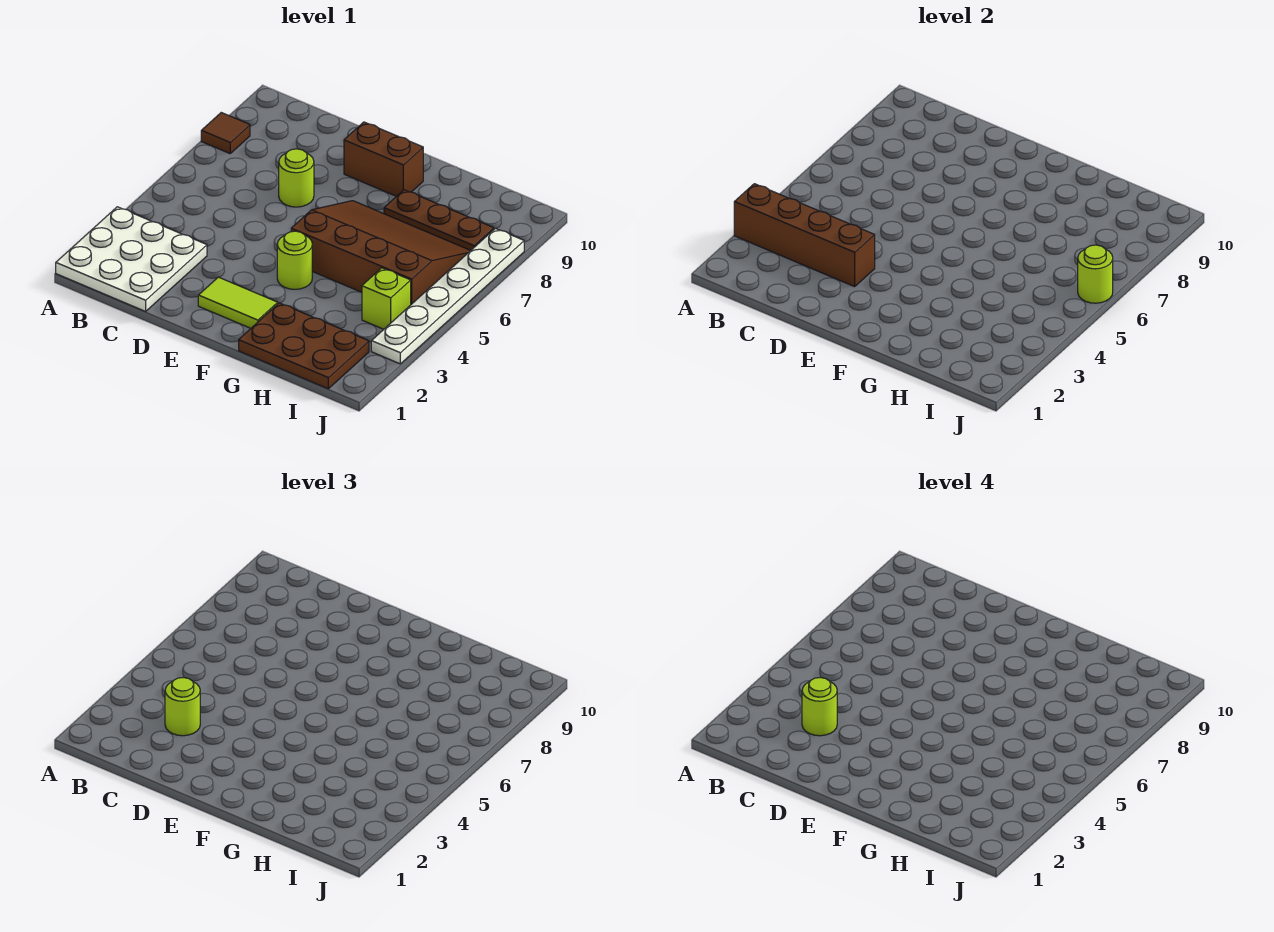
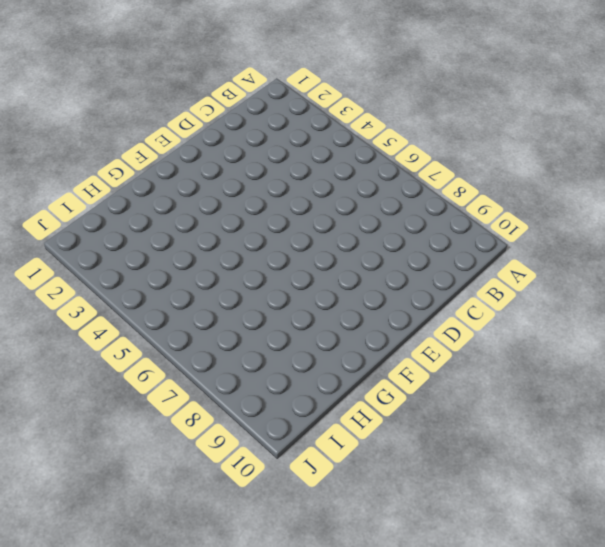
none -> white 3x3 plate [56,207,207,311]
none -> brown 1x1 tile [201,113,250,153]
none -> lime 1x1 round brick [279,149,314,207]

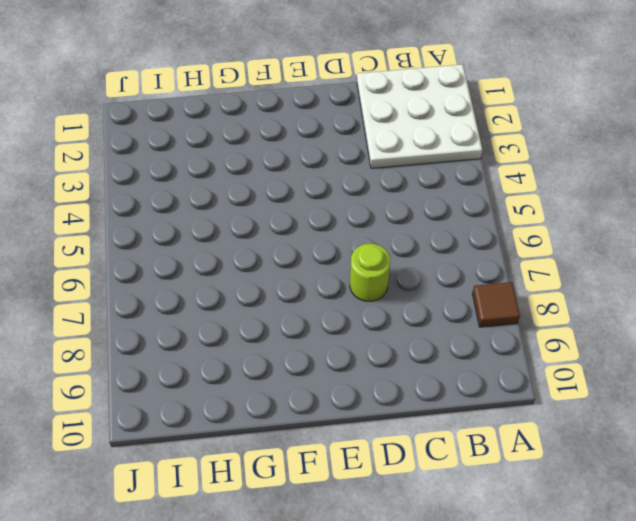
none -> lime 1x2 tile [198,277,278,328]
none -> brown 1x2 brick [344,122,423,196]
none -> lime 1x1 round brick [277,231,312,289]

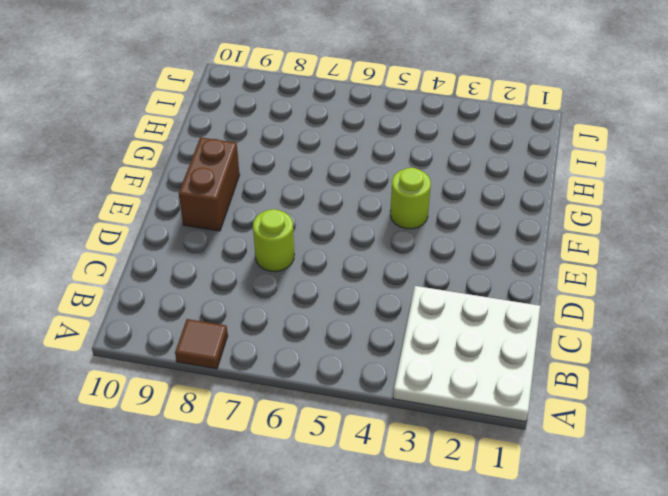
none -> lime 1x2 tile [198,277,278,328]
none -> brown 3x4 slope [291,201,471,304]
none -> brown 2x3 plate [239,303,369,389]

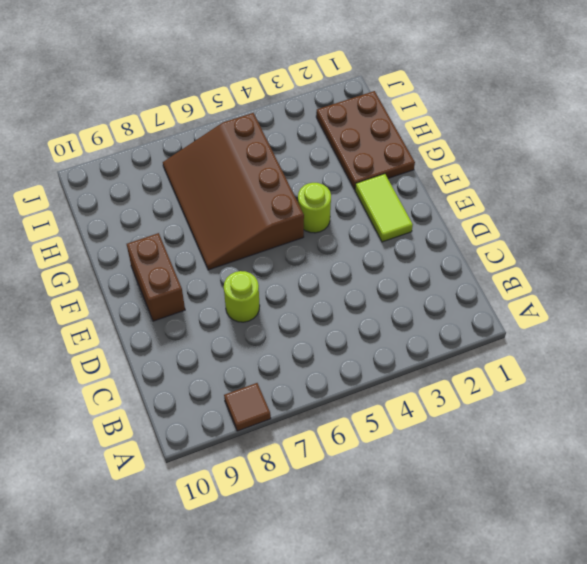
none -> white 3x3 plate [56,207,207,311]
none -> brown 1x3 plate [384,190,494,250]
none -> lime 1x1 brick [362,268,411,329]

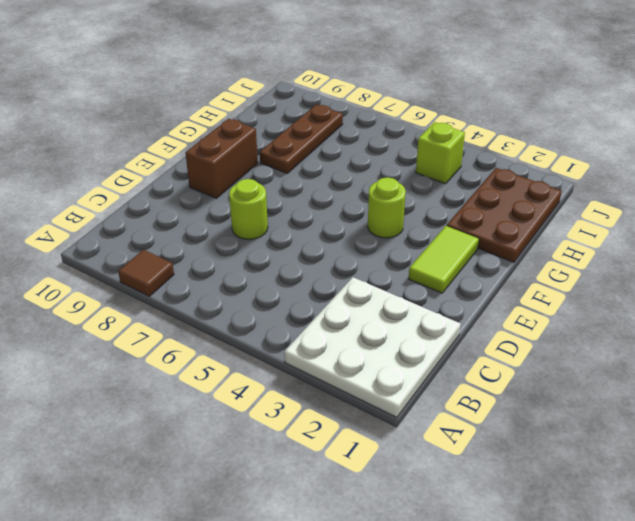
none -> brown 3x4 slope [291,201,471,304]
none -> white 1x6 plate [371,228,524,364]
none -> brown 1x4 brick [734,184,875,287]

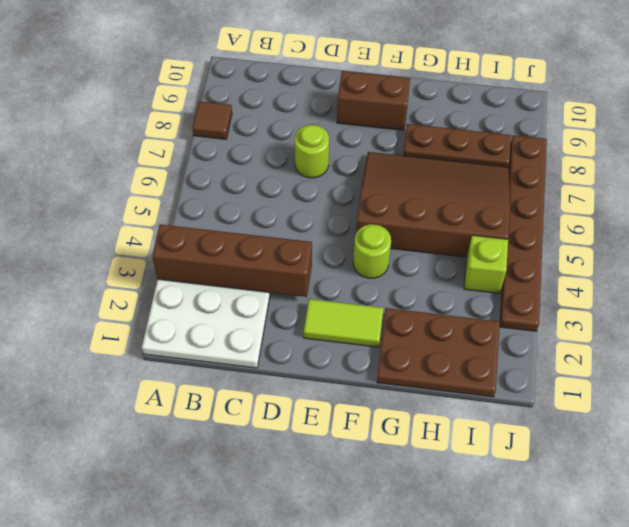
brown 1x6 plate [500,135,547,331] -> white 1x6 plate [371,228,524,364]
none -> lime 1x1 round brick [1078,245,1113,303]
none -> lime 1x1 round brick [165,678,200,736]
none -> lime 1x1 round brick [802,678,837,736]

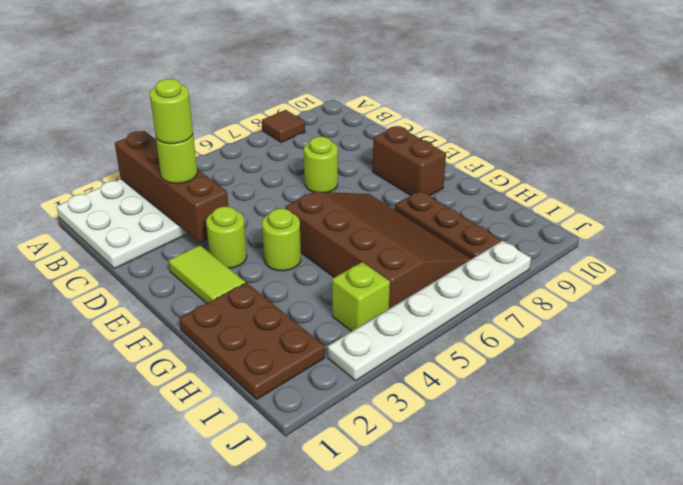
lime 1x1 round brick [206,206,247,268] -> lime 1x1 round brick moved to [1078,245,1113,303]

